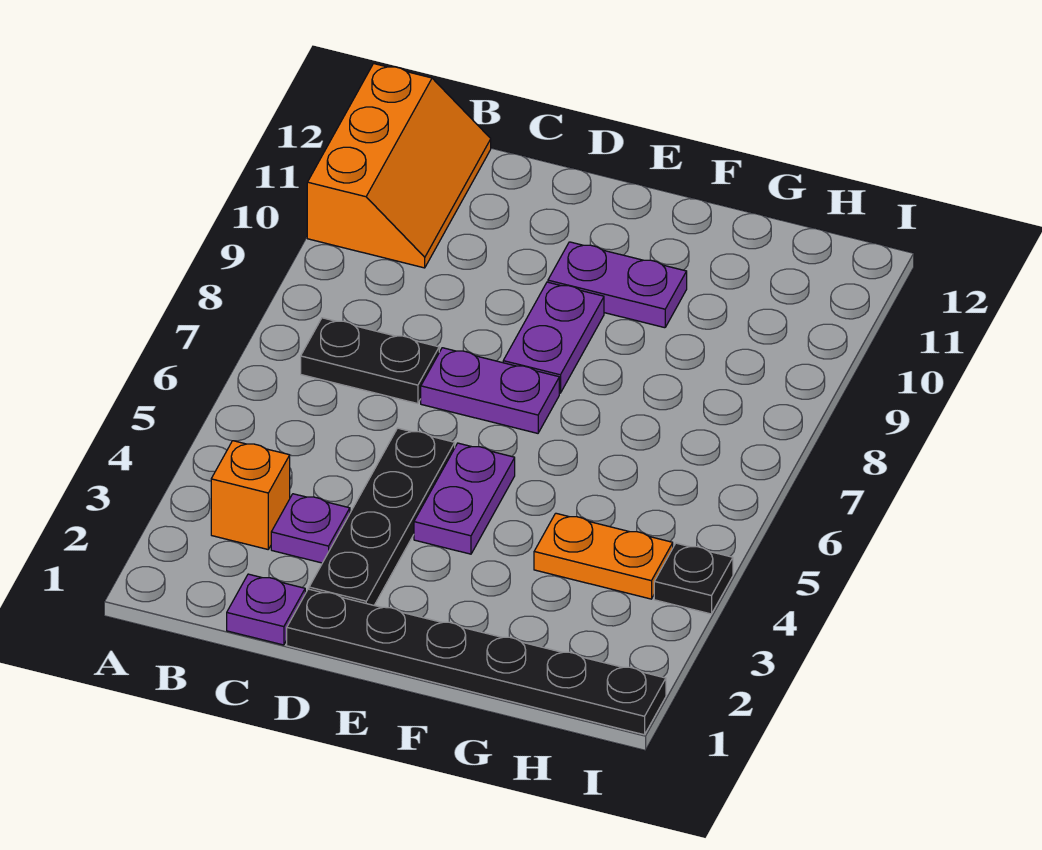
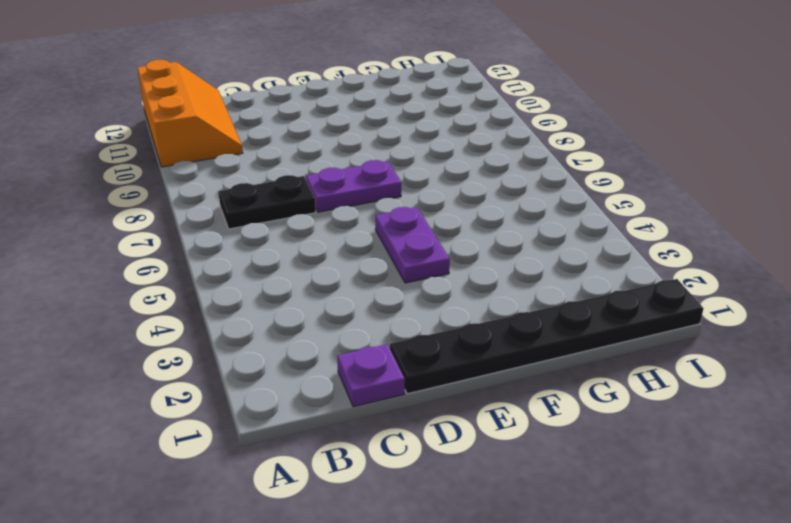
none -> orange 1x1 brick [211,441,290,549]
none -> purple 1x1 plate [271,494,350,563]
none -> black 1x4 plate [309,428,455,605]

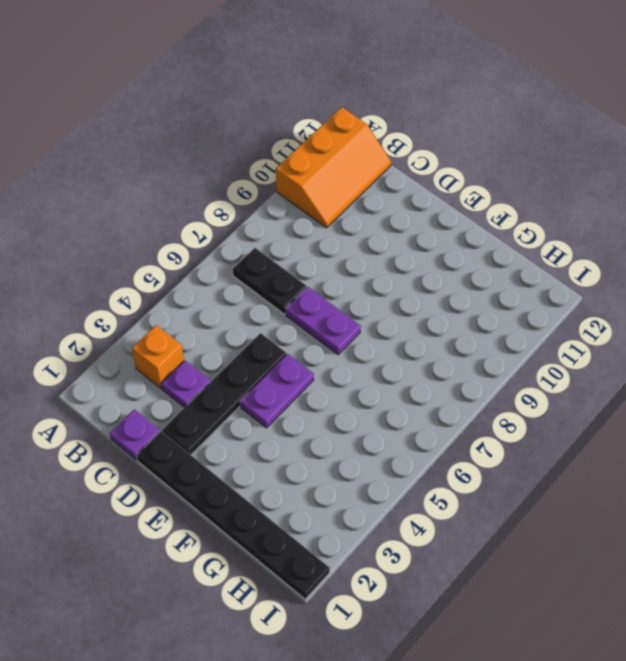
none -> purple 1x2 plate [503,282,604,393]
none -> purple 1x2 plate [548,242,687,328]
none -> orange 1x2 plate [534,513,673,599]

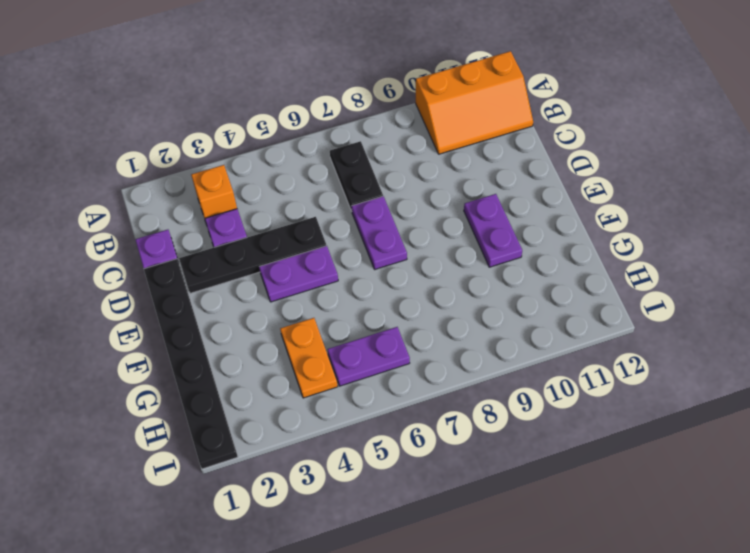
purple 1x2 plate [328,327,410,386] -> purple 1x2 plate moved to [503,282,604,393]
none -> black 1x1 plate [654,543,733,614]

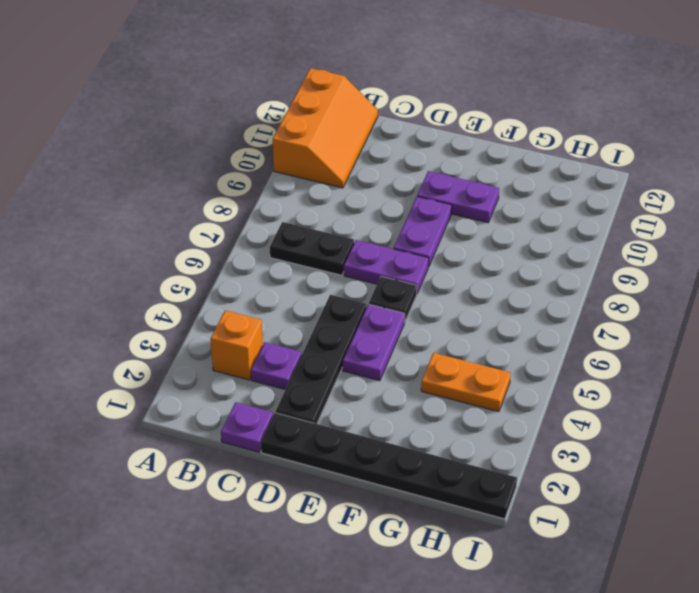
black 1x1 plate [369,276,417,321] -> black 1x1 plate moved to [654,543,733,614]

